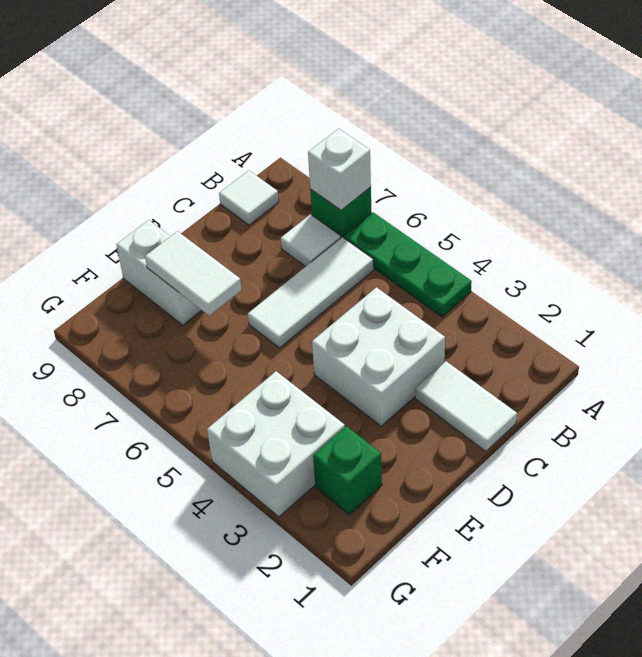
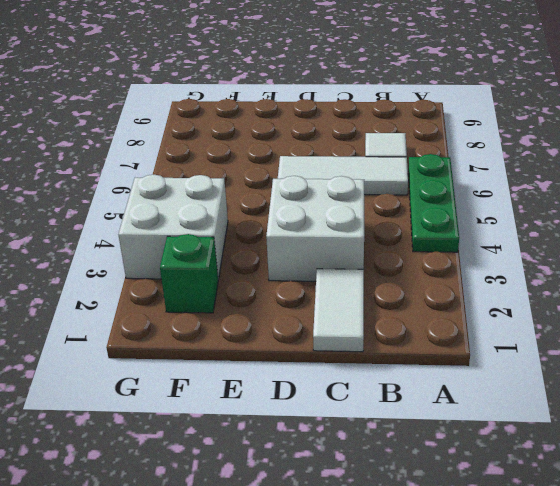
none -> green 1x1 brick [310,187,371,238]
none -> white 1x1 tile [219,170,279,225]
none -> white 1x2 brick [117,220,201,325]

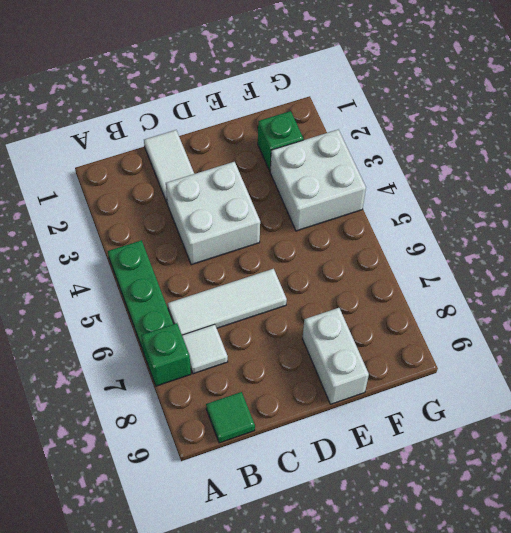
green 1x1 tile [206,392,255,443] -> white 1x1 tile [219,170,279,225]
none -> white 1x1 brick [308,129,371,210]
none -> white 1x2 tile [145,231,242,316]

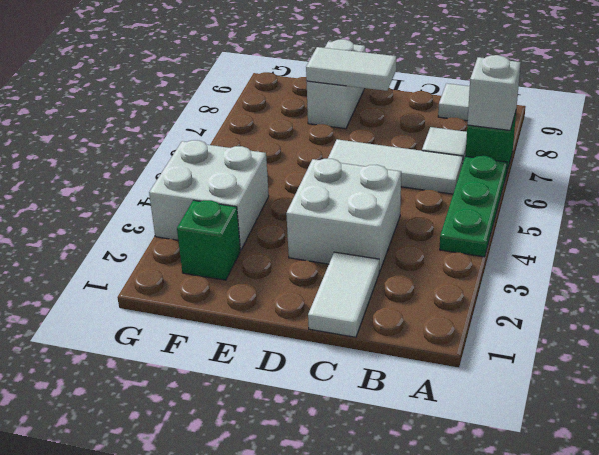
white 1x2 tile [306,47,396,91] -> white 1x2 tile turned to [145,231,242,316]

